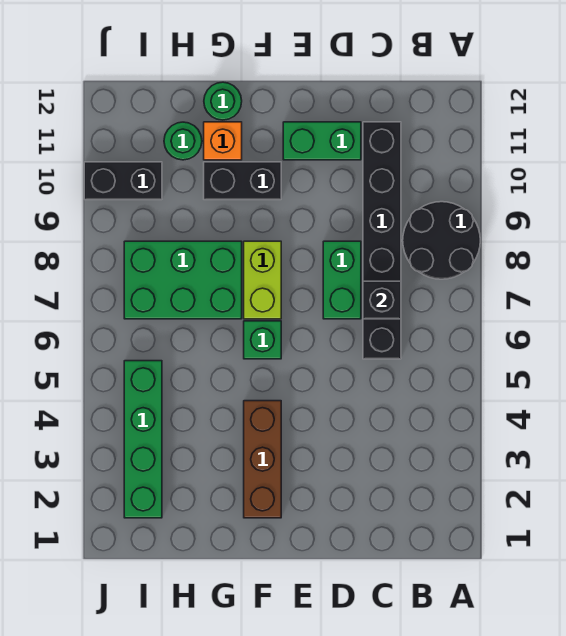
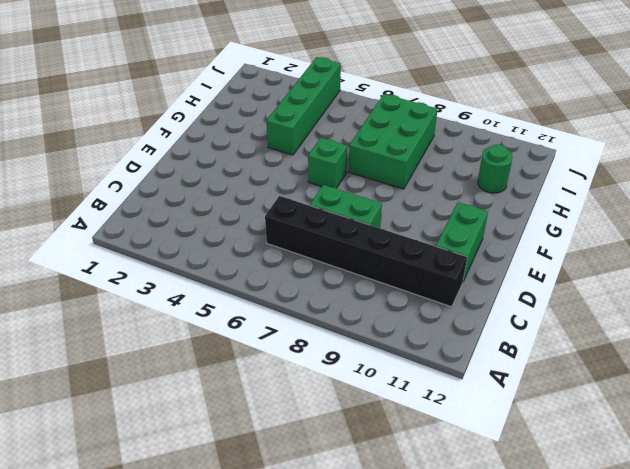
green 1x4 brick [266,57,341,155] -> green 1x4 brick turned to [124,361,162,518]
none -> black 2x2 round brick [403,202,480,279]
none -> brown 1x3 brick [244,401,281,518]
none -> lime 1x2 brick [244,241,281,319]

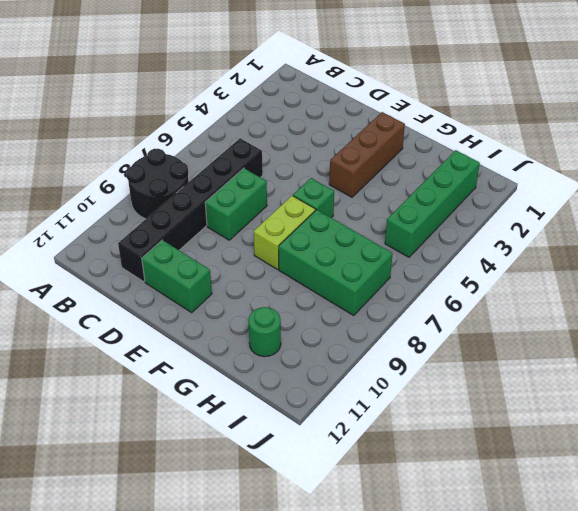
none -> black 1x2 brick [204,162,281,200]
none -> orange 1x1 brick [204,122,242,160]
none -> green 1x1 round brick [204,82,242,120]

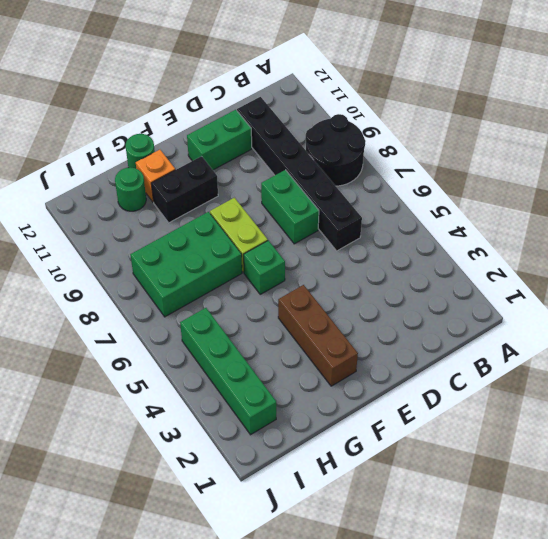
none -> black 1x2 brick [84,162,162,200]
none -> black 1x1 brick [363,281,401,319]

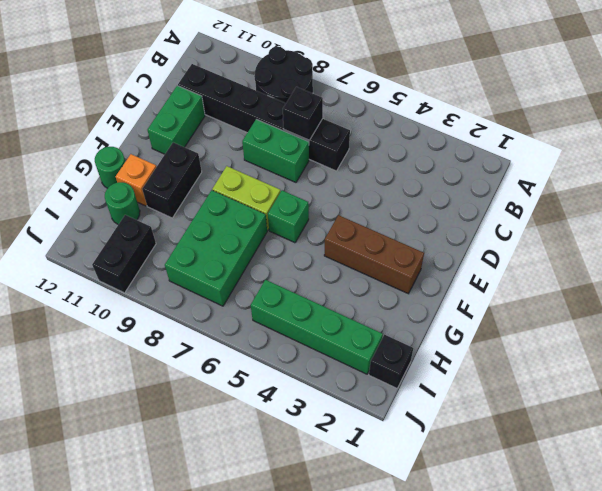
black 1x1 brick [369,335,413,388] -> none

